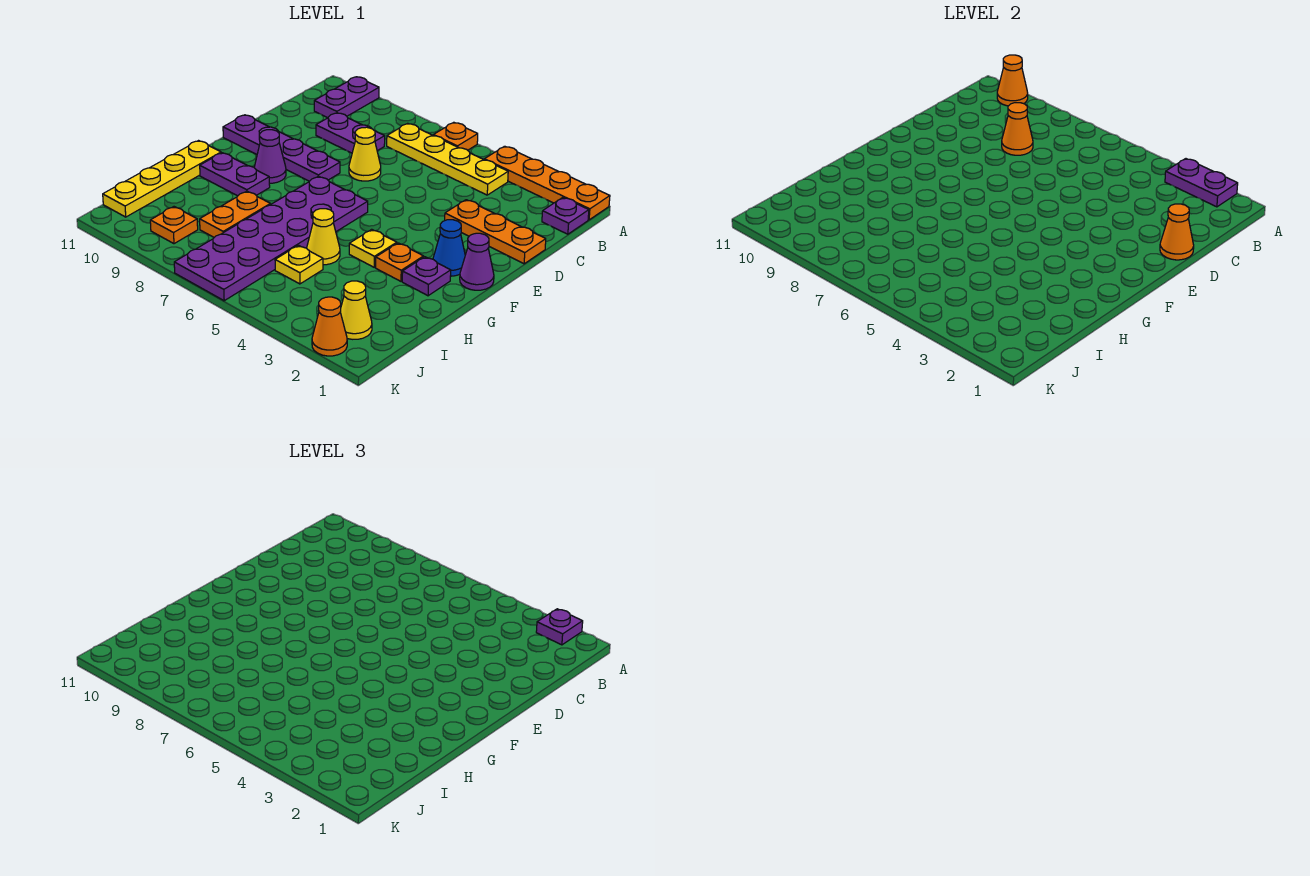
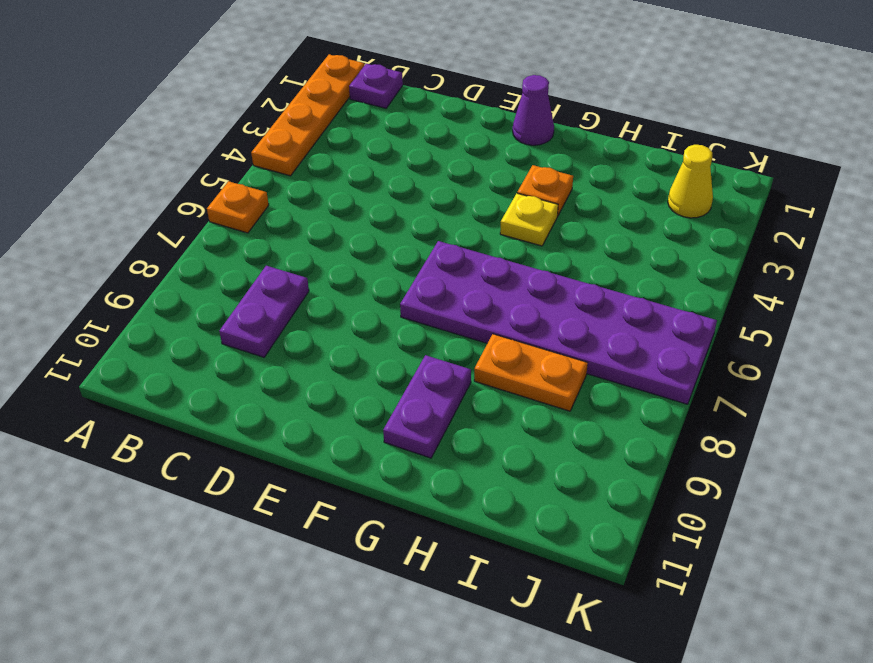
none -> purple 1x2 plate [314,77,379,118]
none -> yellow 1x4 plate [387,123,508,195]
none -> orange 1x3 plate [445,200,546,264]

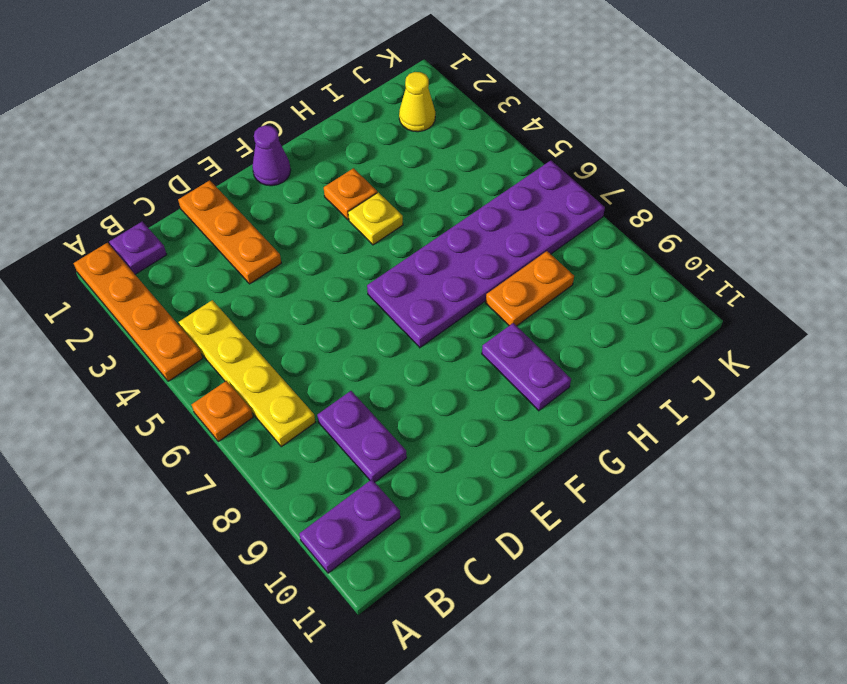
none -> yellow 1x1 cone [349,127,381,181]
none -> purple 1x4 plate [223,115,340,181]
none -> blue 1x1 cone [433,220,465,276]

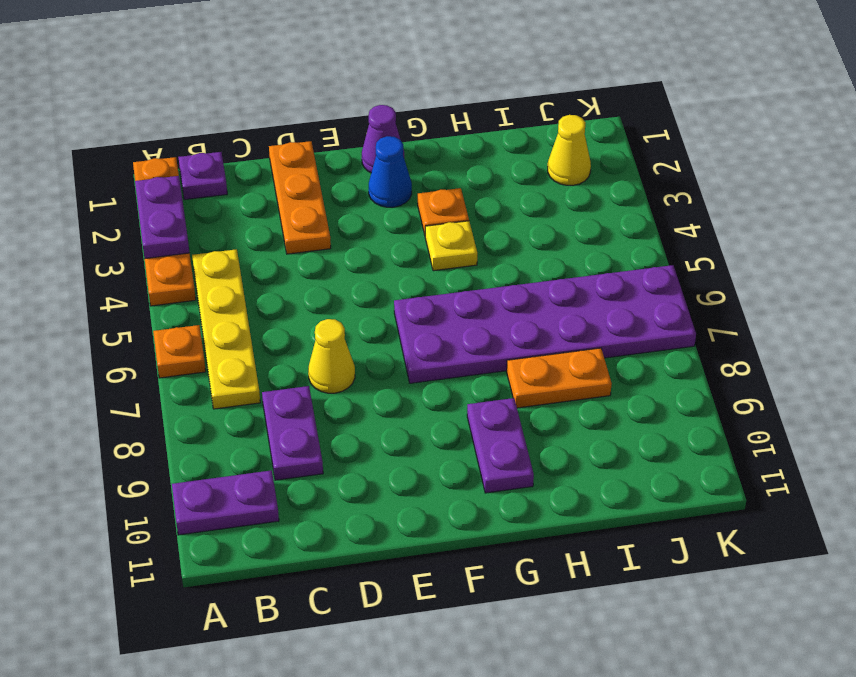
none -> purple 1x4 plate [223,115,340,181]
none -> purple 1x1 cone [254,130,286,183]
none -> purple 1x1 plate [402,257,451,296]

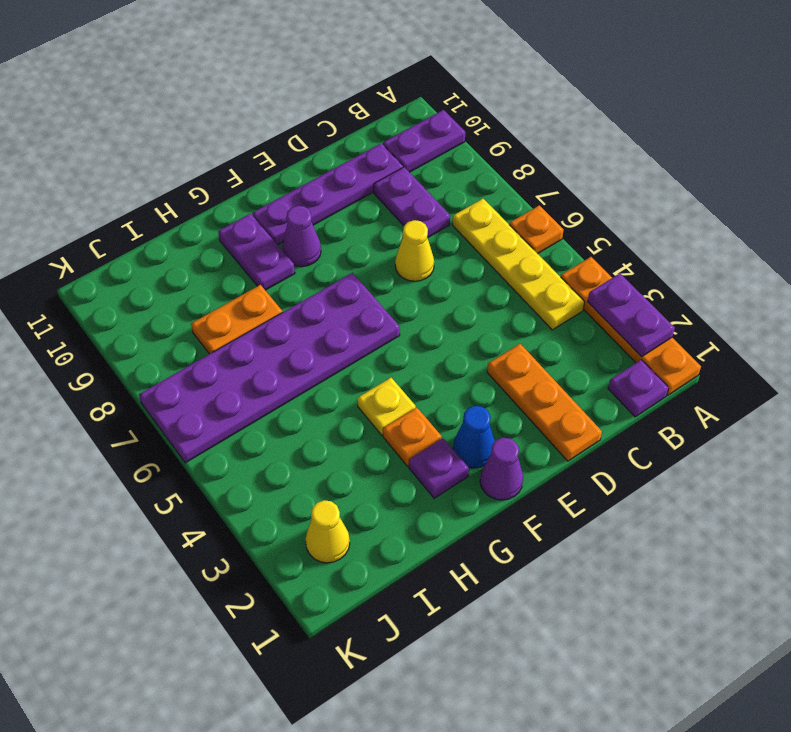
purple 1x4 plate [252,143,403,245] -> purple 1x4 plate turned to [223,115,340,181]
none -> yellow 1x4 plate [103,141,221,217]
none -> yellow 1x1 cone [307,209,340,265]
none -> yellow 1x1 plate [275,245,323,284]

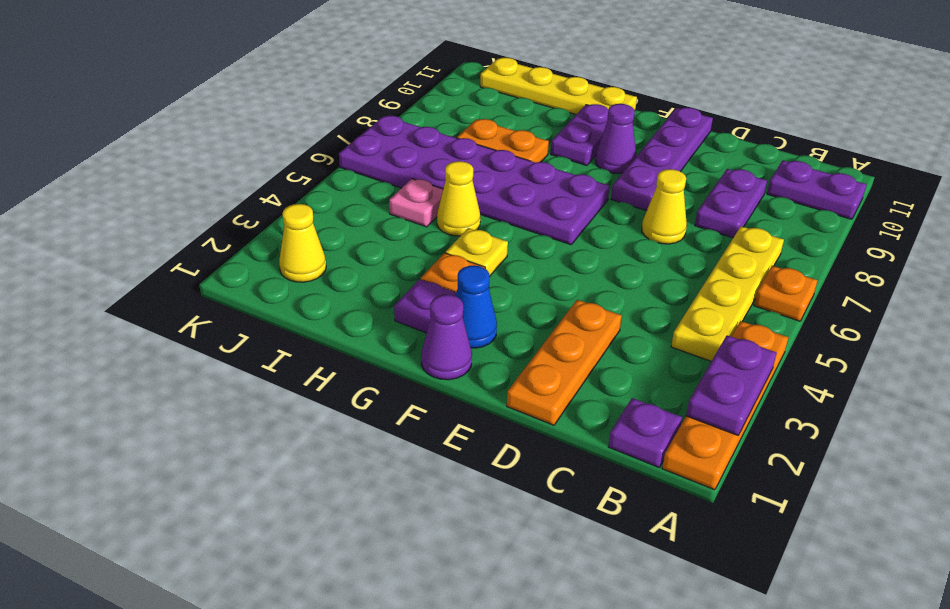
pink 1x1 plate [389,179,443,227] -> yellow 1x1 plate [275,245,323,284]
none -> orange 1x1 plate [150,207,198,244]
none -> orange 1x1 cone [312,297,347,356]
none -> orange 1x1 cone [997,55,1028,106]

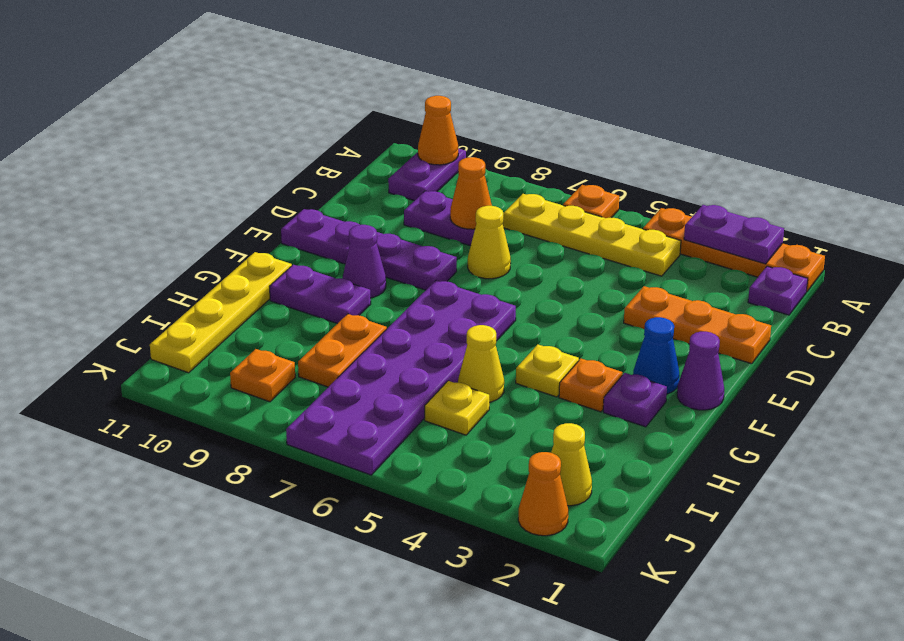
none -> orange 1x1 cone [1160,204,1194,260]
none -> purple 1x1 plate [536,609,583,645]

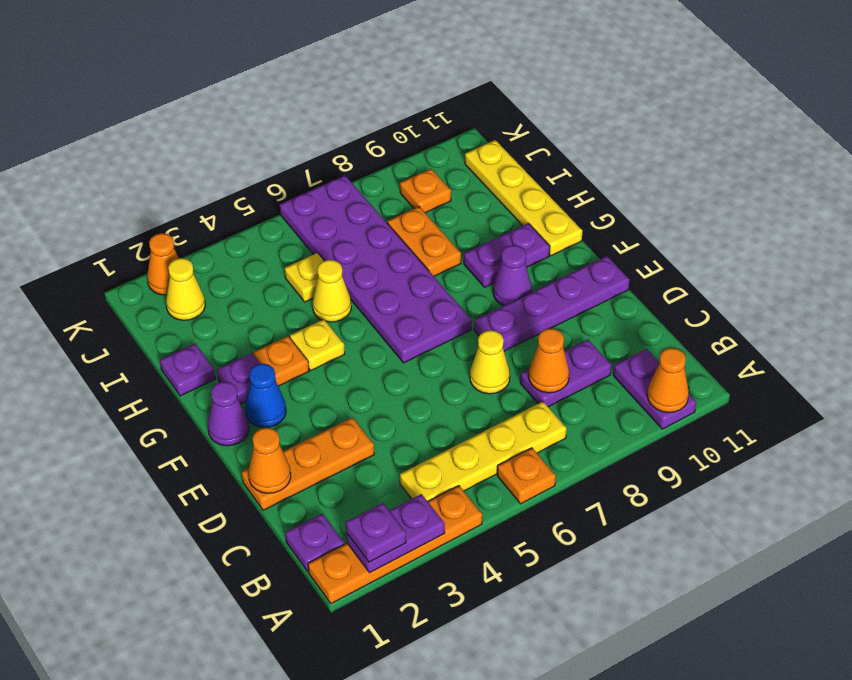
purple 1x1 plate [160,344,215,396] -> none

